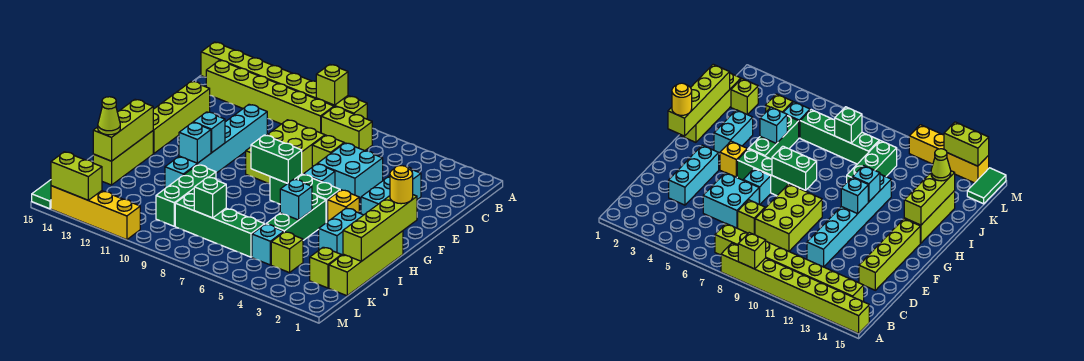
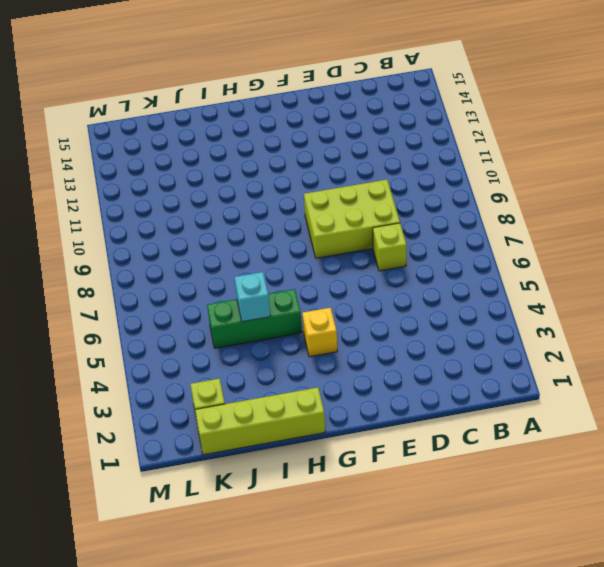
none -> lime 1x8 brick [201,42,367,119]
none -> lime 1x2 brick [321,107,372,151]
none -> lime 1x6 brick [206,60,334,133]
none -> cyan 1x3 brick [361,167,421,215]

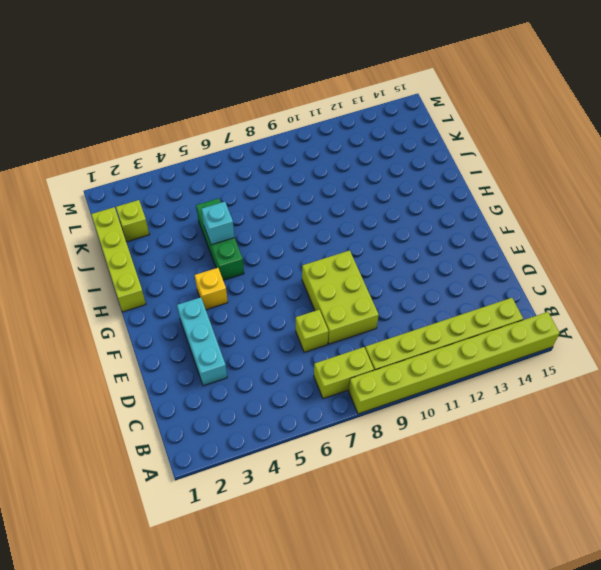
none -> cyan 2x2 brick [318,143,383,199]
none -> cyan 1x6 brick [165,104,267,188]
none -> lime 1x4 brick [153,81,210,154]
none -> cyan 1x1 brick [303,164,335,187]

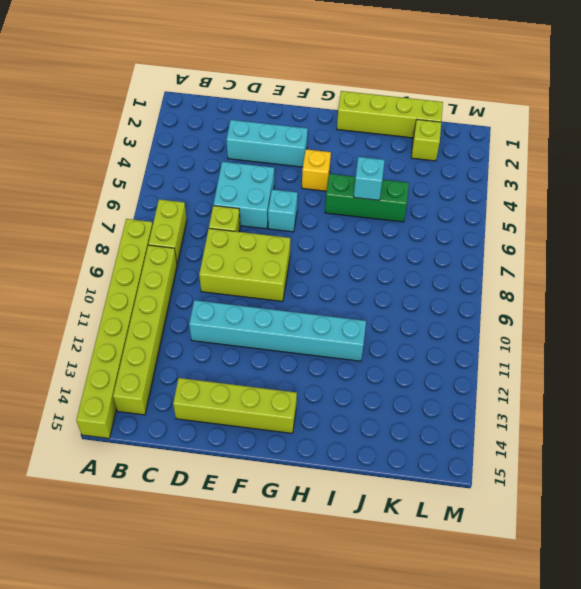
none -> green 1x3 brick [270,174,340,223]
none -> cyan 1x2 brick [319,208,363,256]
none -> lime 1x3 brick [93,131,153,185]
none -> green 1x3 brick [156,165,216,226]

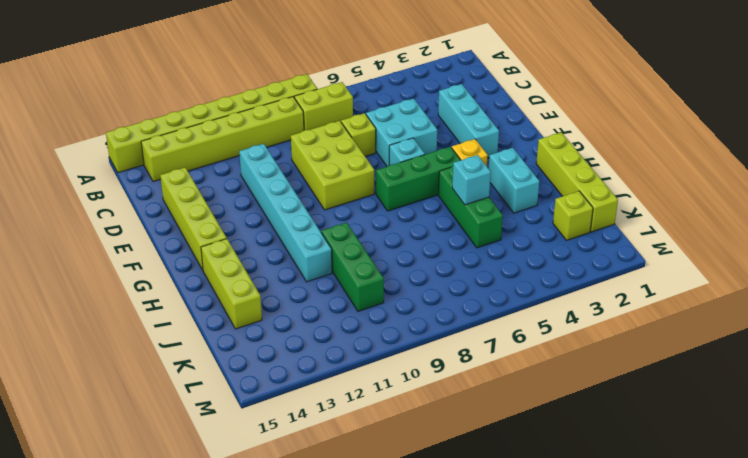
none -> lime 1x1 brick [271,232,303,273]
none -> cyan 1x1 brick [252,224,284,265]
none -> green 1x4 brick [175,193,265,257]
none -> green 1x2 tile [32,180,51,209]

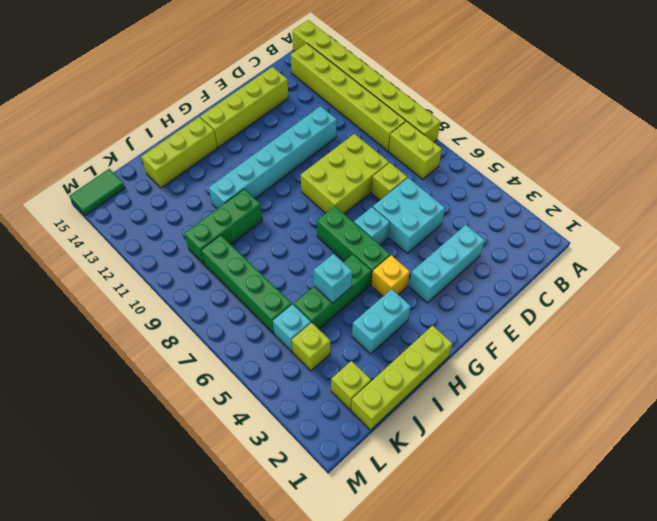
none -> yellow 1x4 brick [51,186,140,240]
none -> lime 1x1 brick [316,64,348,105]
none -> lime 1x4 brick [343,195,417,261]
none -> green 1x2 brick [251,135,302,183]

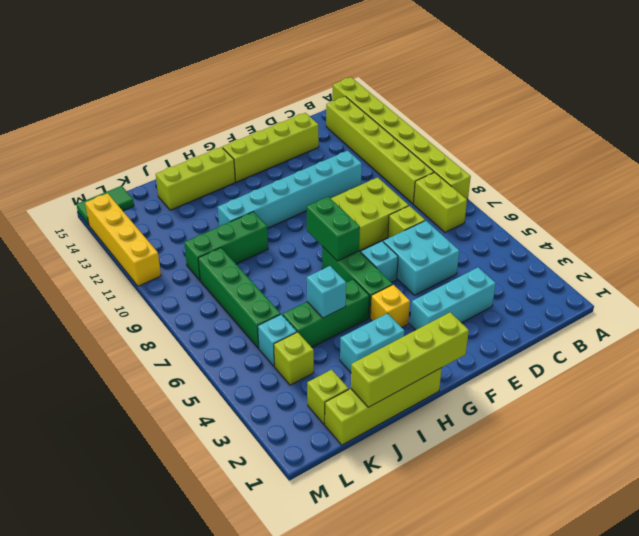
none -> lime 1x1 brick [316,64,348,105]
none -> cyan 1x1 brick [193,112,225,153]
none -> cyan 1x1 brick [179,122,211,163]
none -> lime 1x3 brick [93,99,153,161]

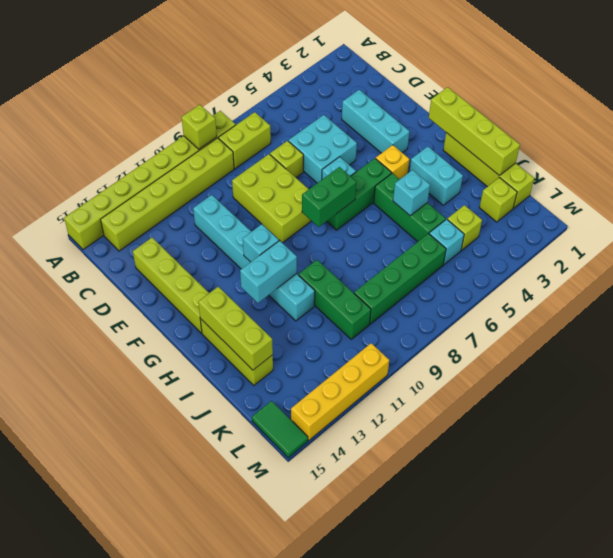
cyan 1x2 brick [240,241,297,303] -> cyan 1x1 brick [179,122,211,163]
none -> green 1x1 brick [194,177,226,218]
none -> lime 1x2 brick [51,152,102,200]
none -> yellow 1x1 round brick [390,166,413,204]
none -> lime 1x1 cone [98,97,120,135]

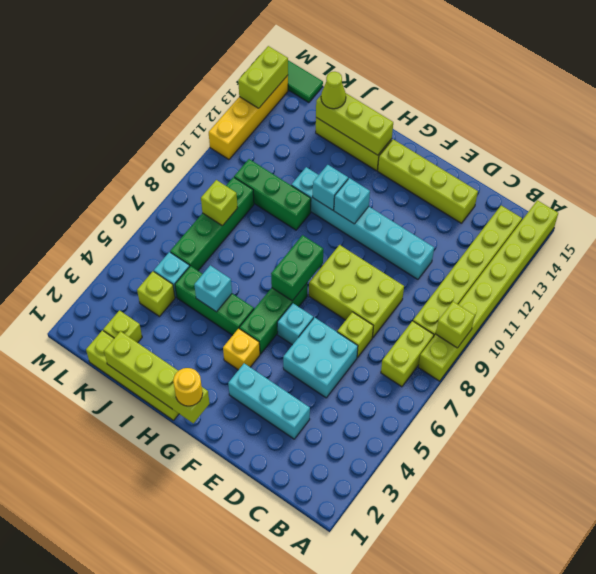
lime 1x1 brick [201,180,237,226] -> green 1x1 brick [194,177,226,218]
none -> cyan 1x2 brick [319,208,363,256]

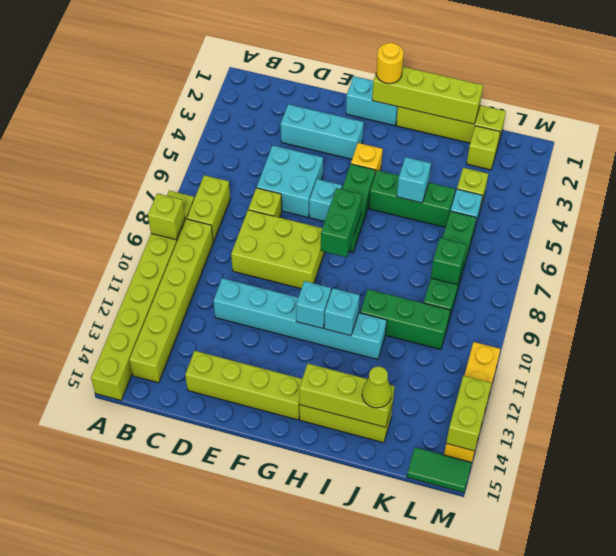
cyan 1x2 brick [346,76,398,126] -> cyan 1x2 brick moved to [319,208,363,256]

